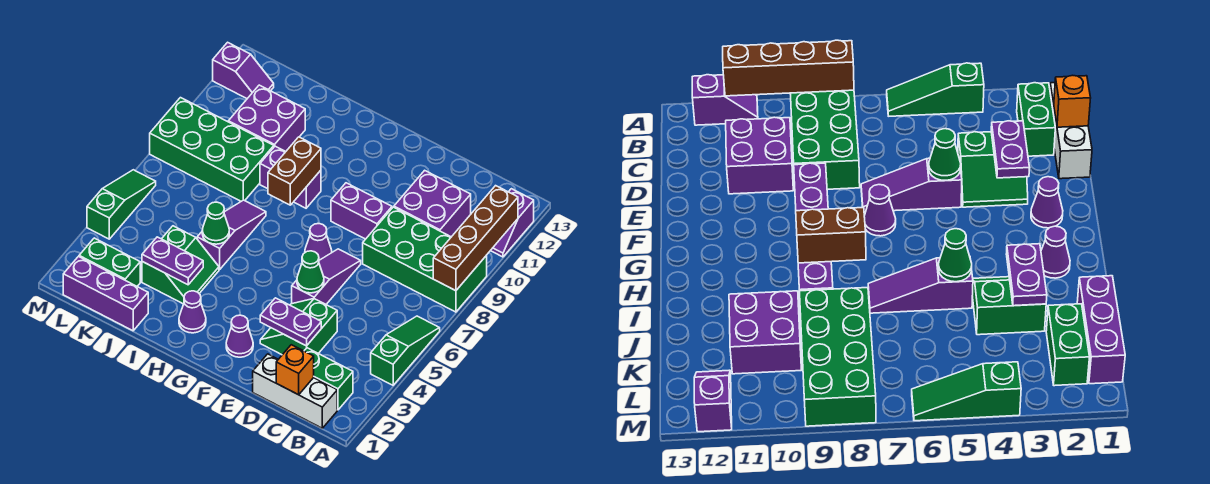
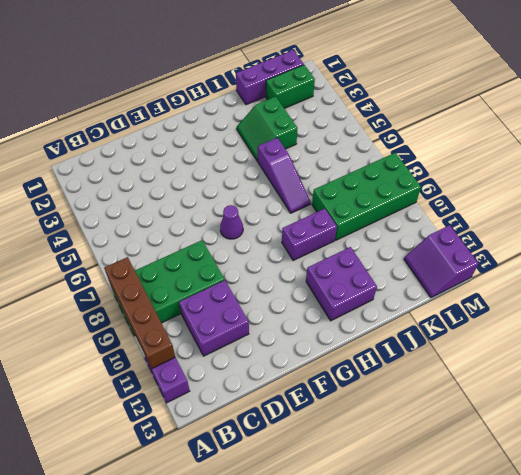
purple 2x2 brick [306,247,377,321] -> purple 2x2 brick moved to [228,85,305,151]
purple 2x2 slope [404,225,478,298] -> purple 1x2 slope [213,42,274,99]
none -> green 1x3 slope [371,316,440,385]
none -> white 1x3 brick [253,354,337,428]
none -> green 1x2 brick [304,348,353,410]

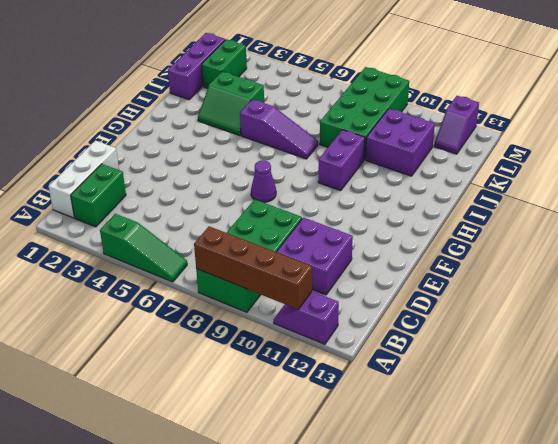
none -> green 2x2 slope [260,299,337,355]
none -> purple 1x3 slope [292,249,361,304]
none -> purple 1x2 brick [331,183,392,239]

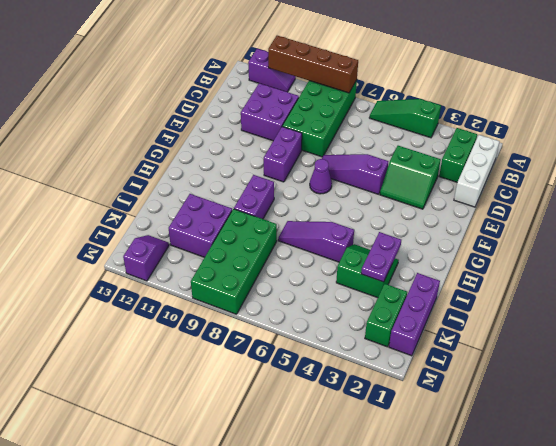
none -> purple 1x1 cone [226,315,253,357]
none -> purple 1x1 cone [179,291,206,333]
none -> green 1x3 slope [87,170,156,239]

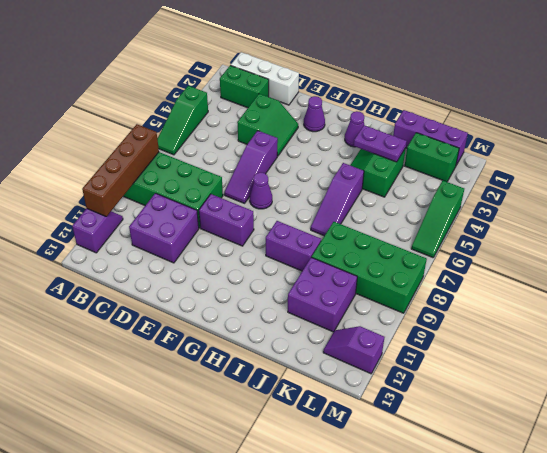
none -> orange 1x1 brick [276,345,314,395]
none -> purple 1x2 plate [260,298,321,346]
none -> green 1x1 cone [297,251,324,293]

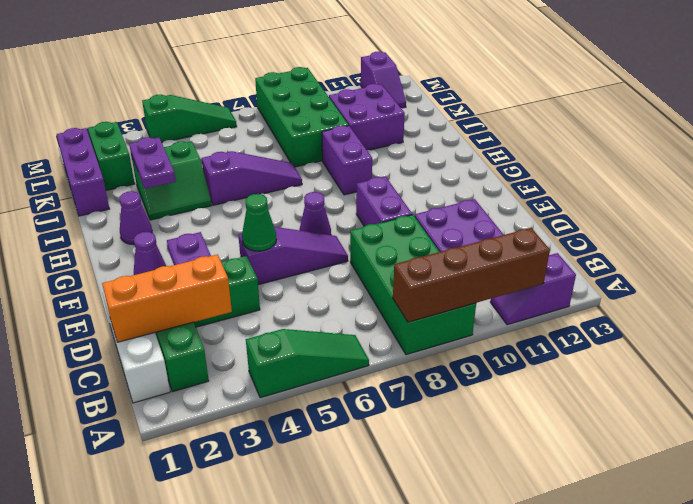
orange 1x3 brick [102,255,232,342] -> orange 1x1 brick [276,345,314,395]
none -> brown 1x2 brick [268,137,321,205]
none -> green 1x1 cone [202,202,229,244]

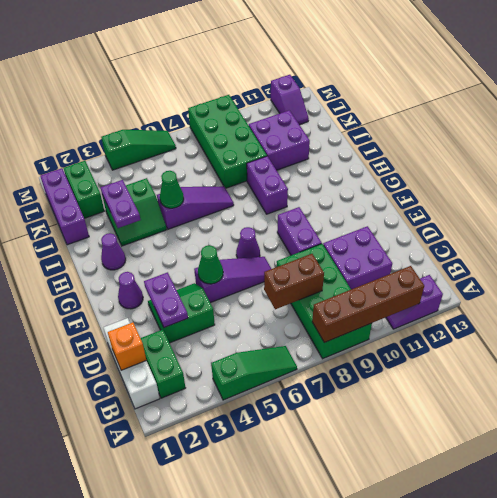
brown 1x2 brick [264,254,324,309] -> brown 1x2 brick moved to [268,137,321,205]

